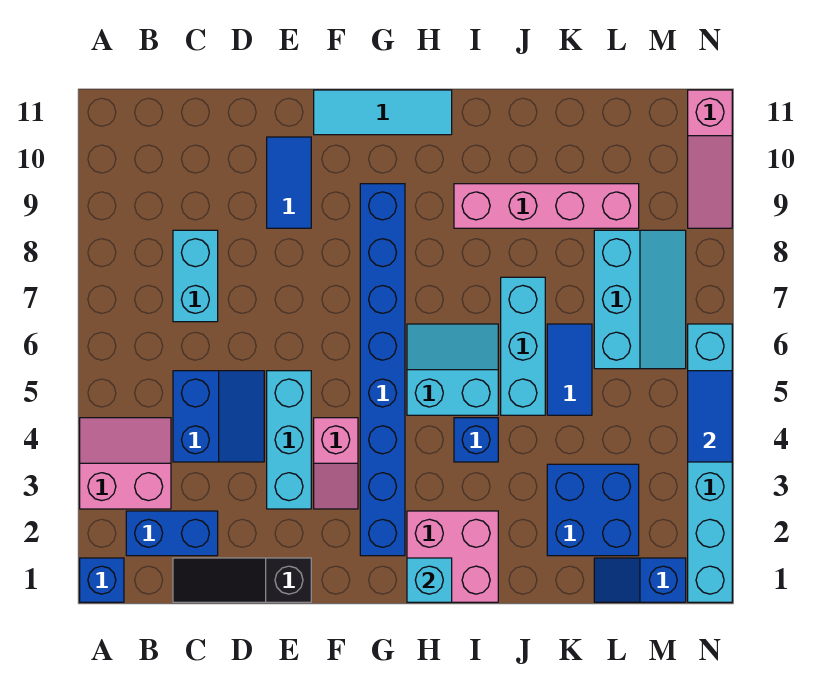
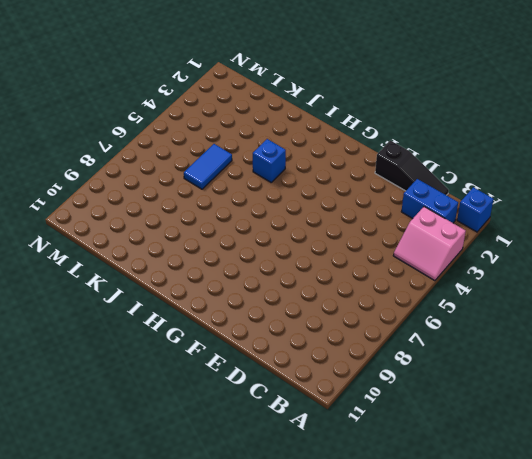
none -> blue 2x2 slope [173,371,264,462]
none -> cyan 1x2 brick [173,230,218,322]
none -> cyan 1x3 brick [267,371,311,509]

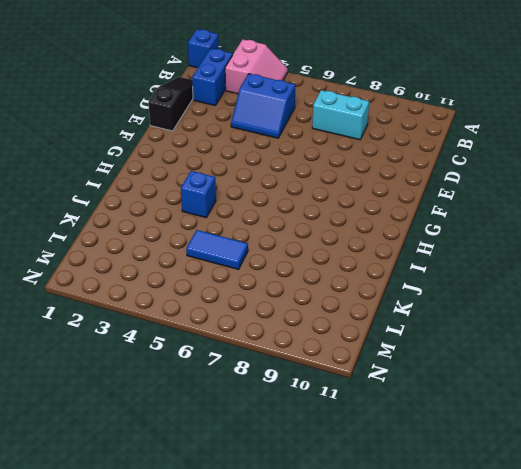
none -> cyan 1x3 brick [267,371,311,509]
none -> blue 1x2 tile [267,137,311,228]
none -> pink 1x2 slope [314,418,358,509]

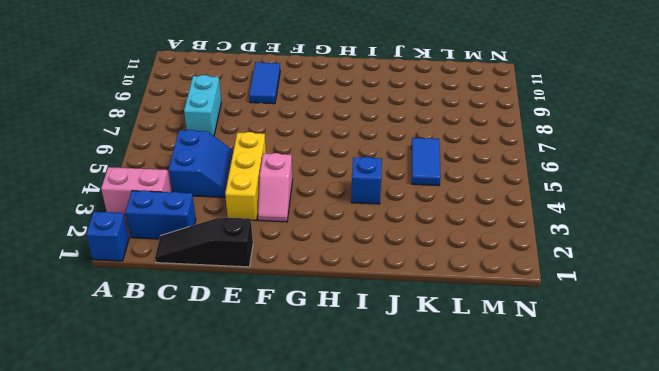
yellow 1x3 brick [225,132,266,221] -> cyan 1x3 brick [267,371,311,509]
none -> cyan 1x3 tile [314,90,452,135]
none -> blue 1x8 brick [360,184,405,556]
none -> pink 2x2 brick [407,511,498,602]

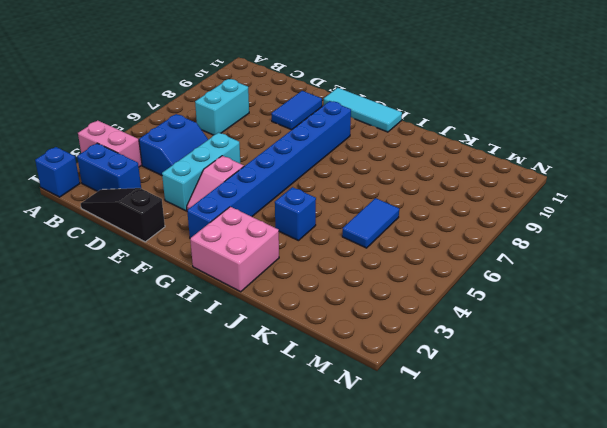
none -> cyan 2x2 slope [407,324,498,415]
none -> pink 1x4 brick [454,184,639,228]
none -> cyan 1x3 brick [501,277,545,415]

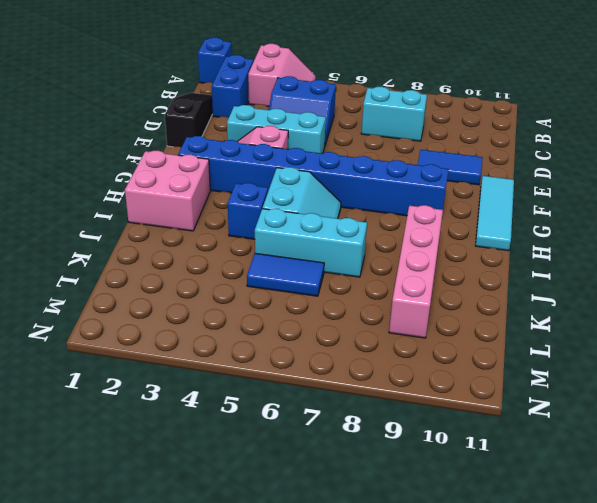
none -> blue 2x2 brick [547,464,639,556]
none -> blue 1x2 slope [594,558,686,602]
none -> cyan 2x3 slope [594,230,686,369]

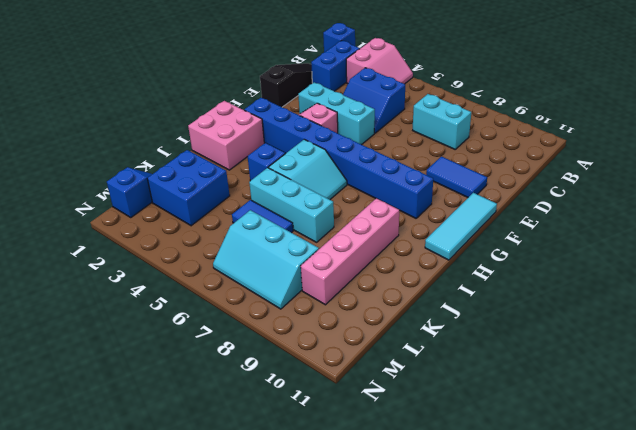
none -> cyan 1x6 brick [688,324,732,602]
none -> pink 1x3 slope [688,90,732,228]
none -> cyan 1x1 brick [407,558,452,602]

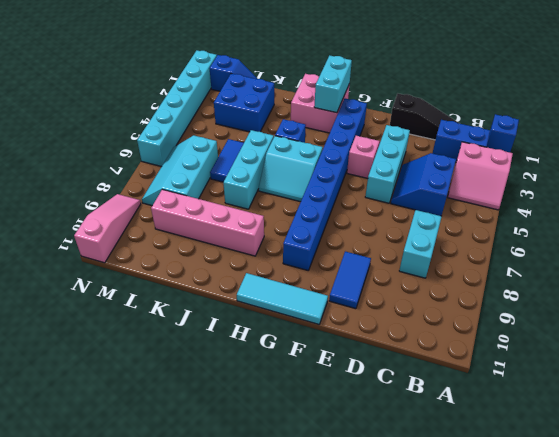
cyan 1x2 brick [314,55,352,113] -> cyan 1x1 brick [407,558,452,602]
none -> blue 1x2 tile [688,371,732,462]

